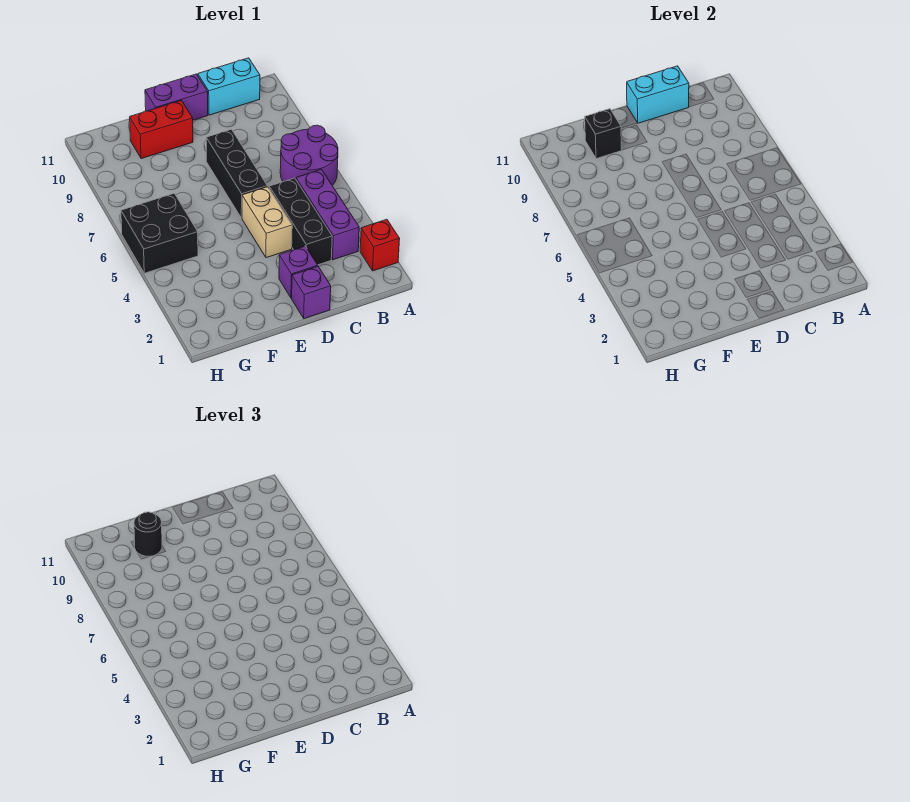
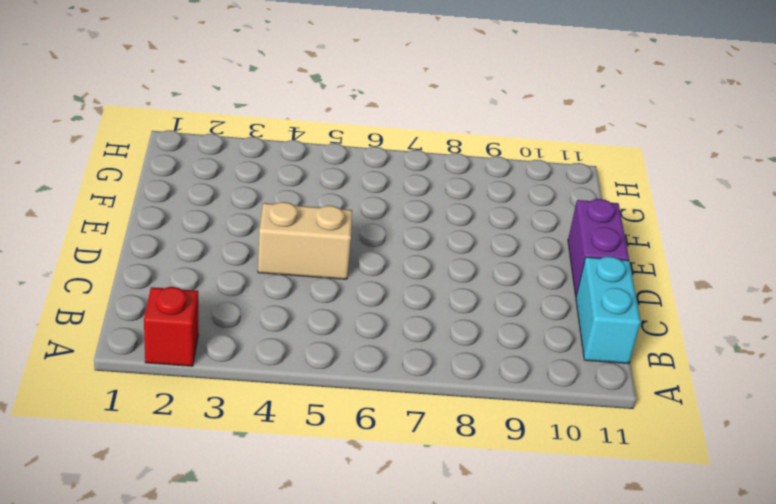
none -> purple 2x2 round brick [280,125,338,185]
none -> purple 1x3 brick [296,170,359,260]
none -> black 1x3 brick [269,178,332,265]

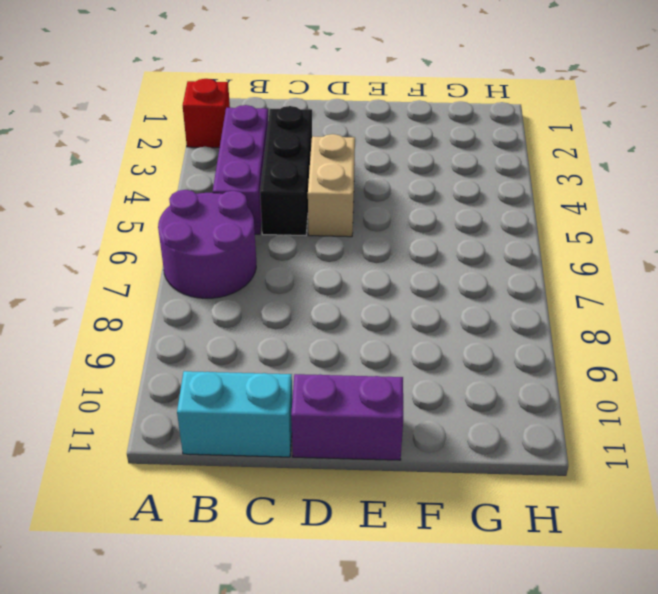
none -> purple 1x1 brick [292,266,331,319]
none -> purple 1x1 brick [279,246,318,298]
none -> black 1x3 brick [206,129,267,218]

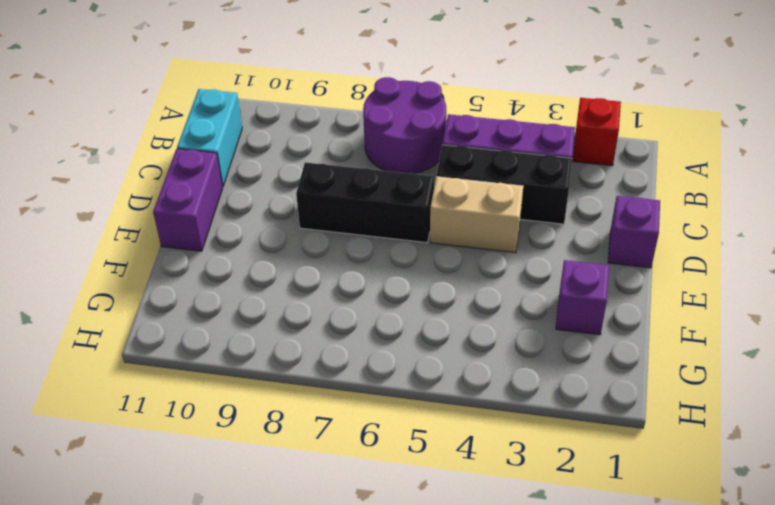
purple 1x1 brick [556,260,609,335] -> purple 1x1 brick moved to [279,246,318,298]
none -> red 1x2 brick [130,101,193,159]
none -> black 2x2 brick [121,193,198,273]
none -> cyan 1x2 brick [627,66,689,123]

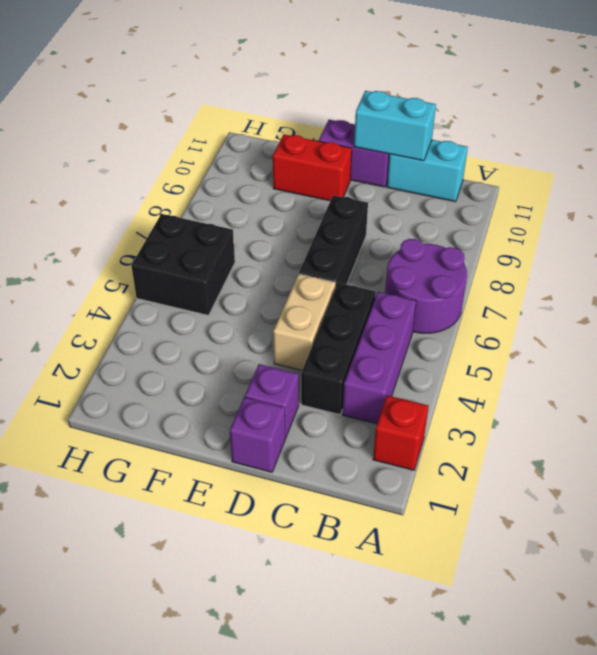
none -> black 1x1 brick [585,109,621,159]
none -> black 1x1 round brick [134,512,162,556]

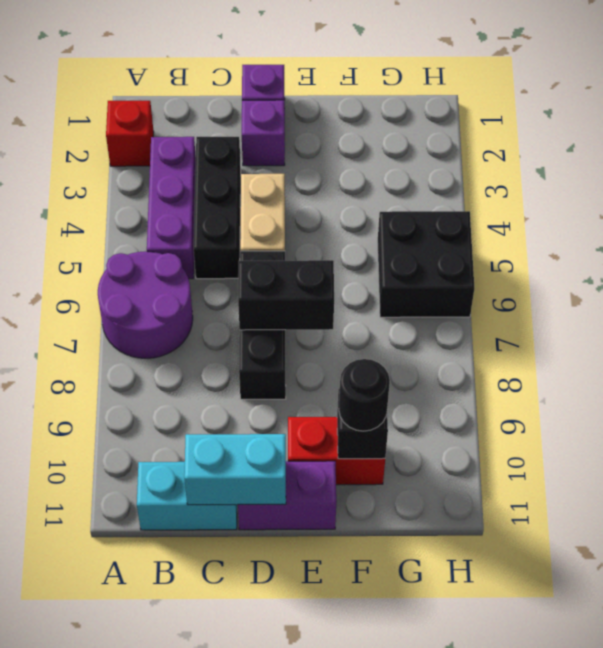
black 1x2 brick [238,260,334,330] -> none

